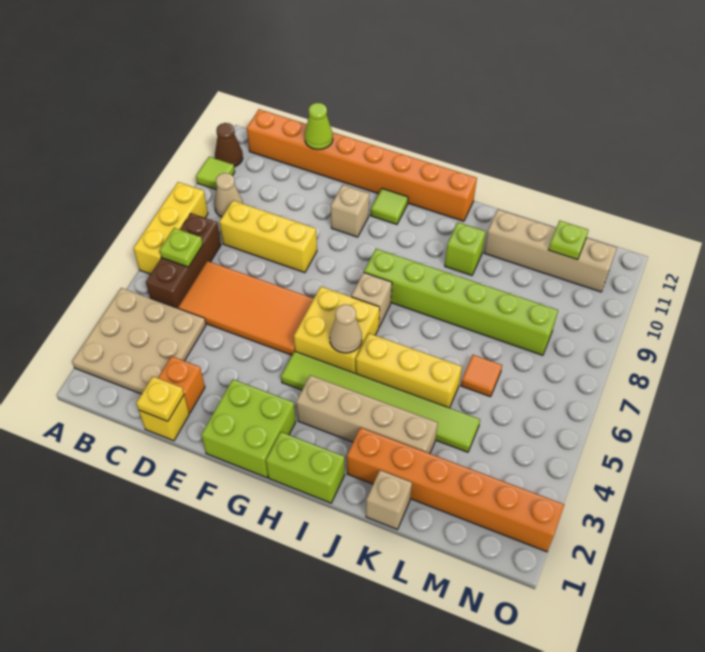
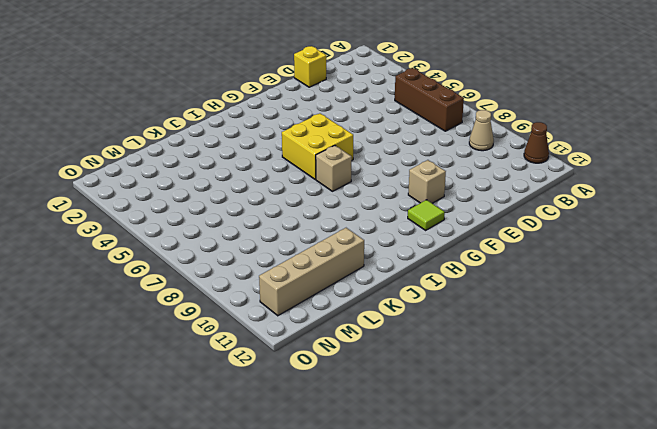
none -> tan 3x3 plate [72,288,206,394]
none -> yellow 1x3 brick [133,182,208,274]
none -> lime 1x1 tile [196,157,235,189]
none -> orange 1x8 brick [247,109,477,221]

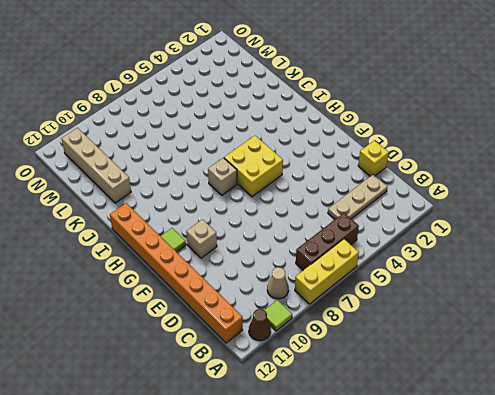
tan 1x3 plate [328,175,388,219] -> tan 3x3 plate [72,288,206,394]
none -> orange 2x4 tile [178,261,314,355]
none -> yellow 1x3 brick [220,201,317,273]
none -> orange 1x1 brick [158,356,205,413]
none -> lime 2x2 brick [201,379,296,478]

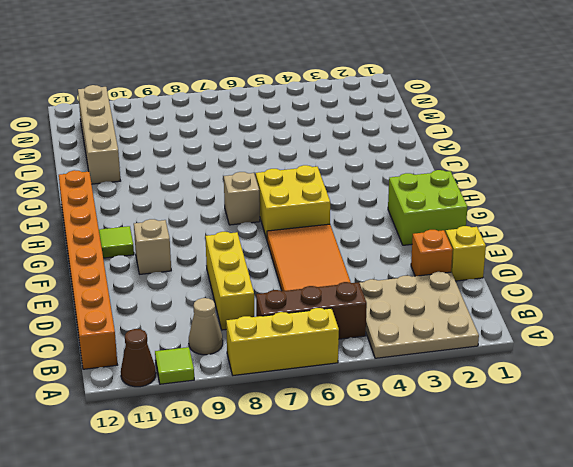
none -> lime 1x6 tile [281,351,480,452]
none -> lime 1x2 brick [266,432,345,503]
none -> tan 1x4 brick [296,375,438,454]
none -> lime 1x6 brick [364,249,558,355]

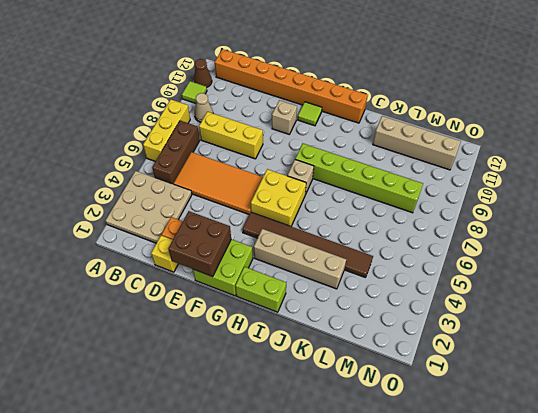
brown 2x2 brick [168,211,231,277] -> none
brown 1x6 tile [243,212,373,277] -> lime 1x6 tile [281,351,480,452]
none -> yellow 1x3 brick [356,333,462,408]
none -> orange 1x6 brick [347,428,564,552]
none -> lime 1x1 brick [445,222,486,275]
none -> tan 1x1 brick [366,470,412,530]

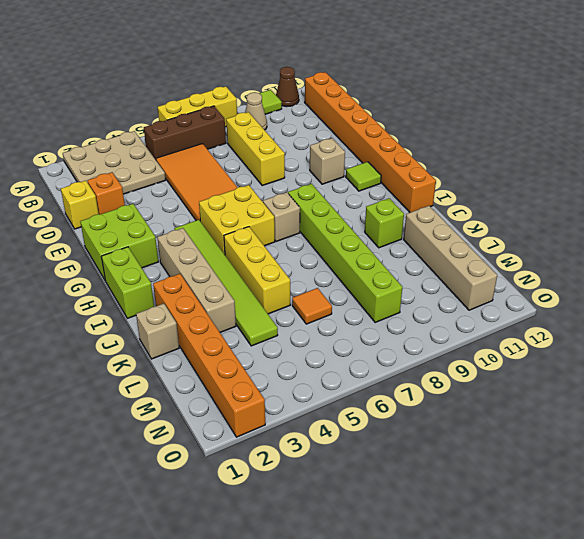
none -> lime 1x1 plate [160,228,203,267]
none -> yellow 1x1 plate [136,377,184,421]
none -> lime 1x1 cone [305,103,333,150]
none -> tan 1x1 cone [330,304,362,353]

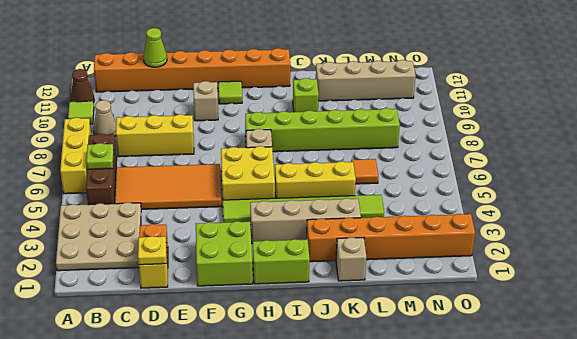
none -> tan 1x1 cone [330,304,362,353]
none -> lime 1x1 plate [549,221,588,260]

